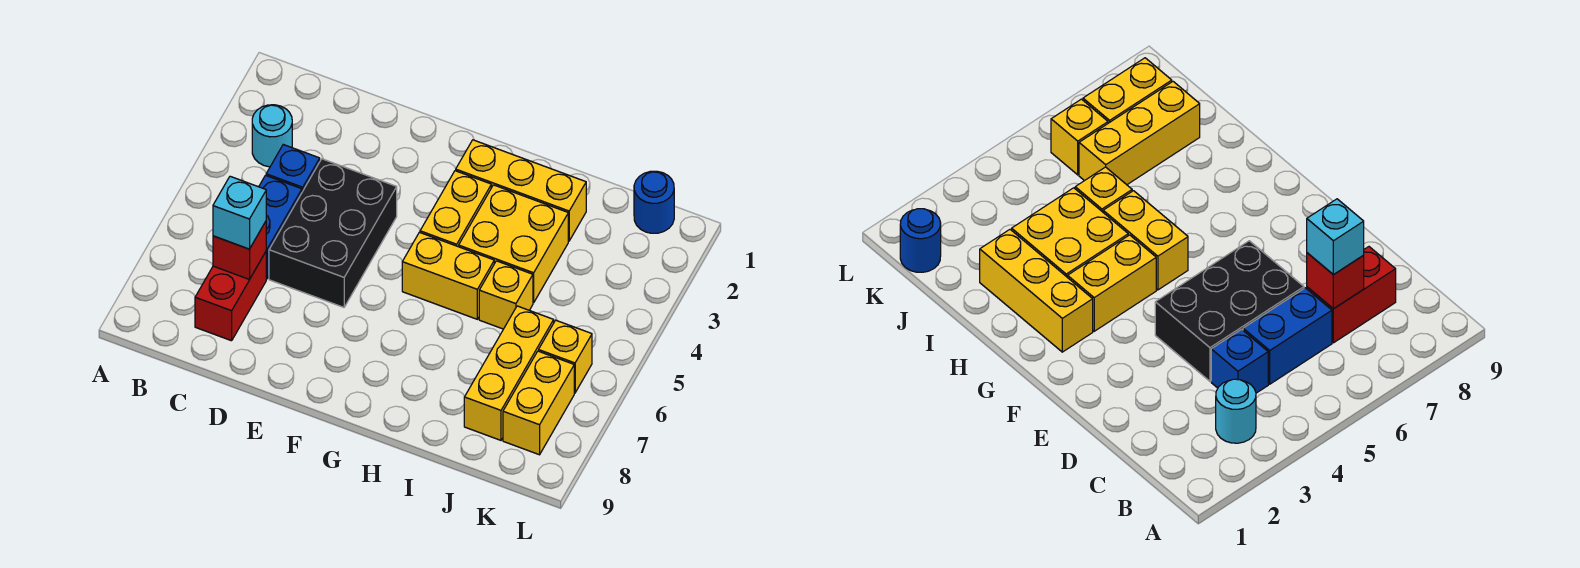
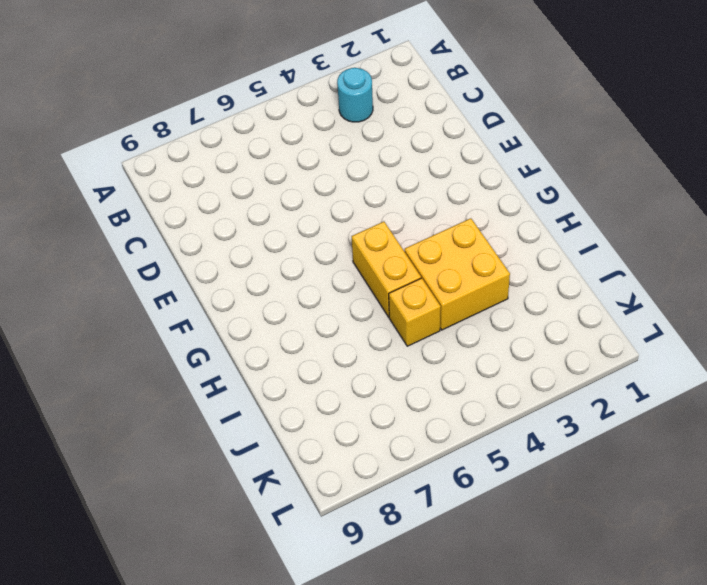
none -> blue 1x1 brick [266,145,320,192]
none -> blue 1x2 brick [259,175,302,279]
none -> red 1x2 brick [195,252,266,341]

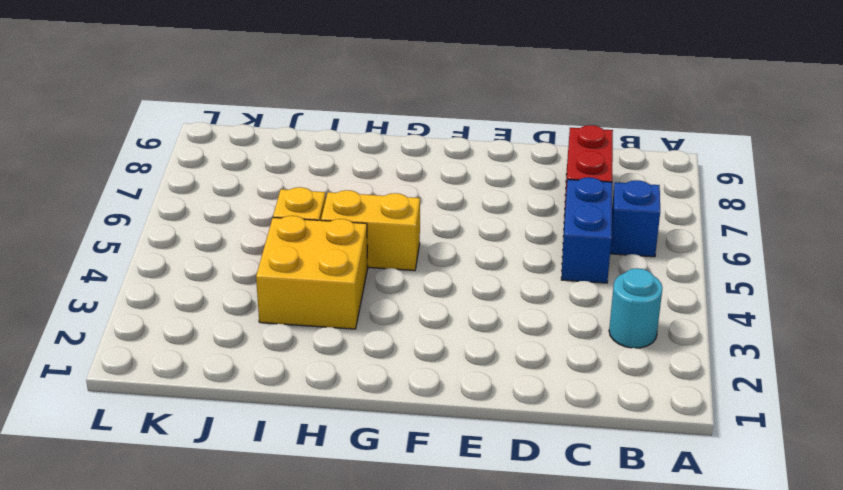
blue 1x1 brick [610,180,660,257] -> blue 1x1 brick moved to [266,145,320,192]
none -> black 2x3 brick [269,159,397,307]
none -> yellow 1x3 brick [456,140,586,241]
none -> yellow 1x2 brick [420,171,491,247]

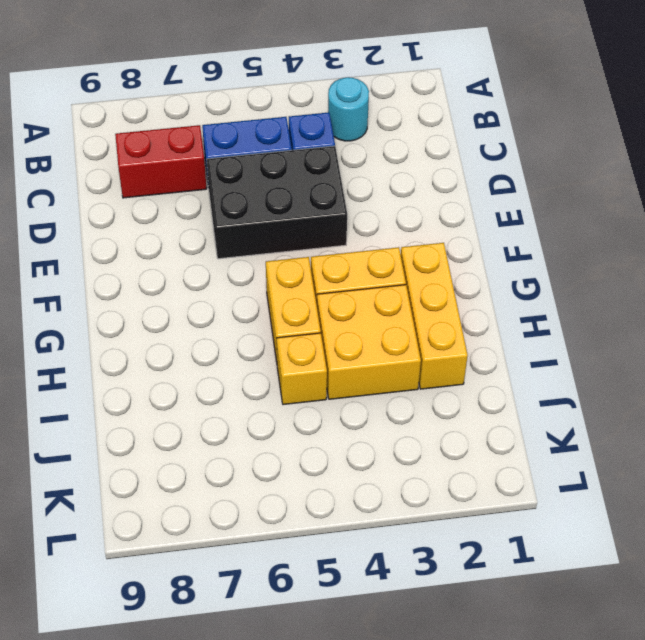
none -> yellow 1x3 brick [464,306,554,440]
none -> blue 1x1 round brick [634,171,674,233]
none -> yellow 1x1 brick [539,320,592,393]

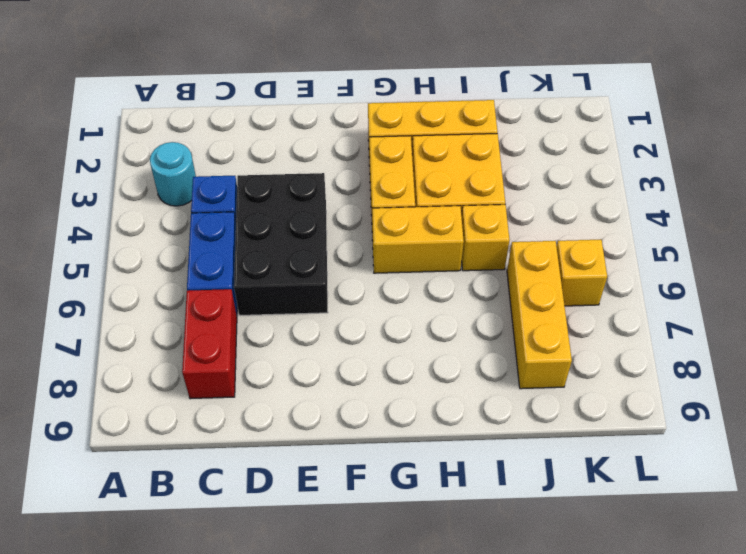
none -> blue 1x1 round brick [634,171,674,233]
none -> yellow 1x2 brick [503,351,574,455]
none -> red 1x1 brick [213,222,266,279]

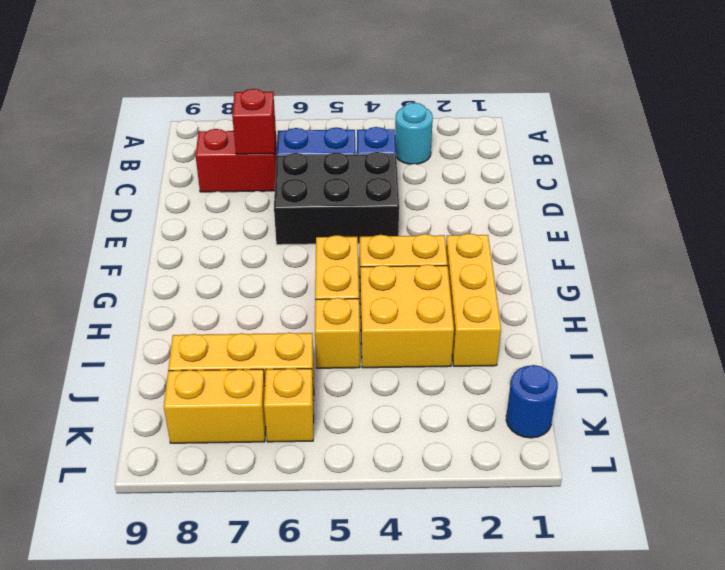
none -> cyan 1x1 brick [213,176,266,249]

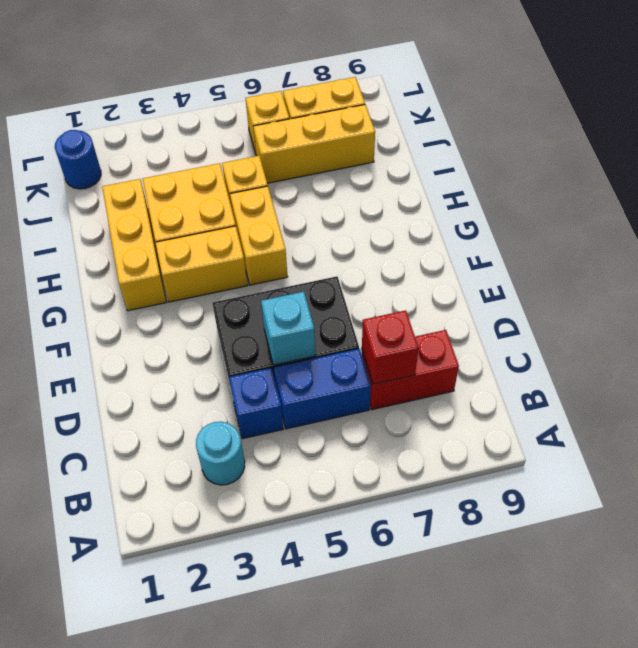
cyan 1x1 brick [261,292,315,365] -> cyan 1x1 brick moved to [213,176,266,249]

